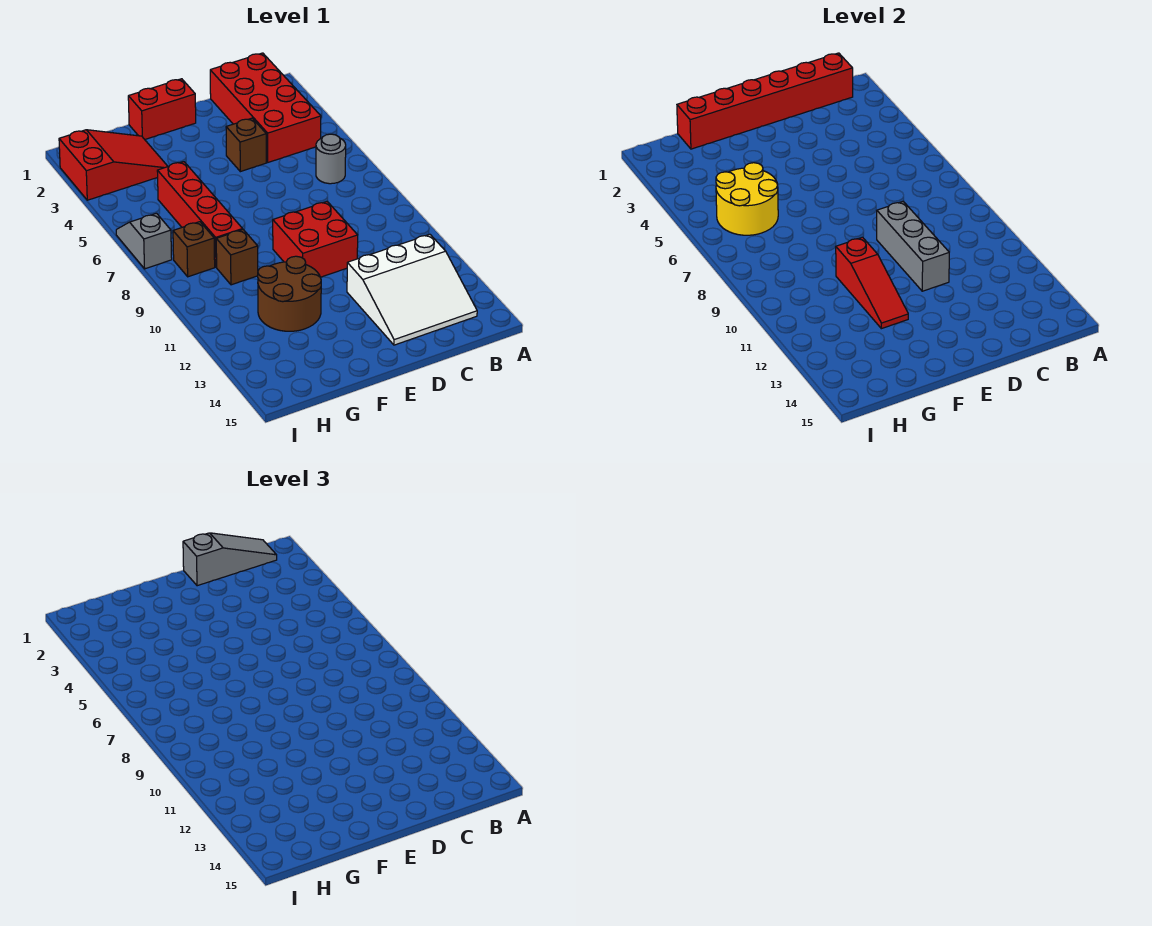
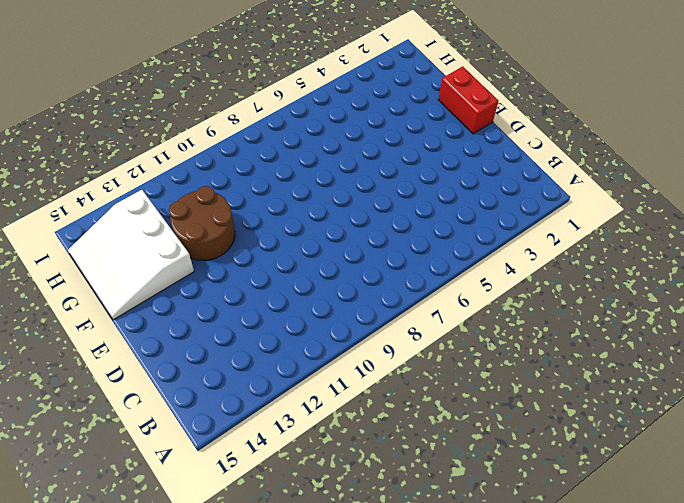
white 3x3 slope [68,190,194,320] -> white 3x3 slope moved to [347,234,477,345]
none -> red 2x4 brick [210,53,321,162]
none -> grey 1x1 round brick [316,134,346,184]
none -> brown 1x1 brick [226,118,266,172]

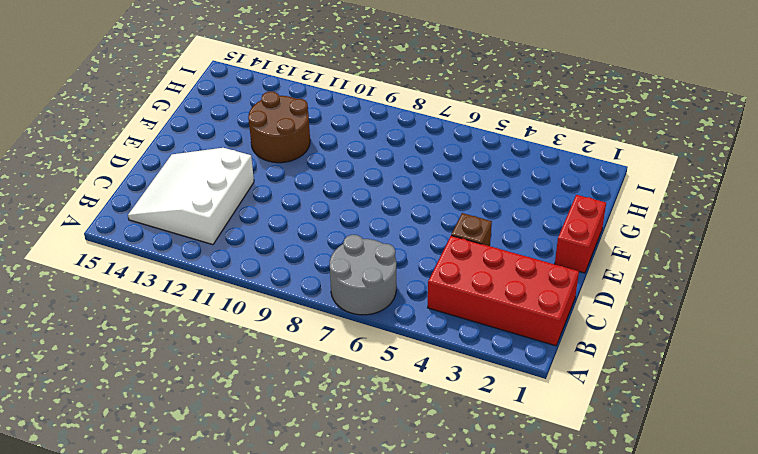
grey 2x2 round brick [330,235,396,315] -> grey 1x1 round brick [316,134,346,184]
none -> red 2x2 brick [273,201,358,277]
none -> red 2x3 slope [59,130,168,200]
none -> red 1x4 brick [157,162,243,267]

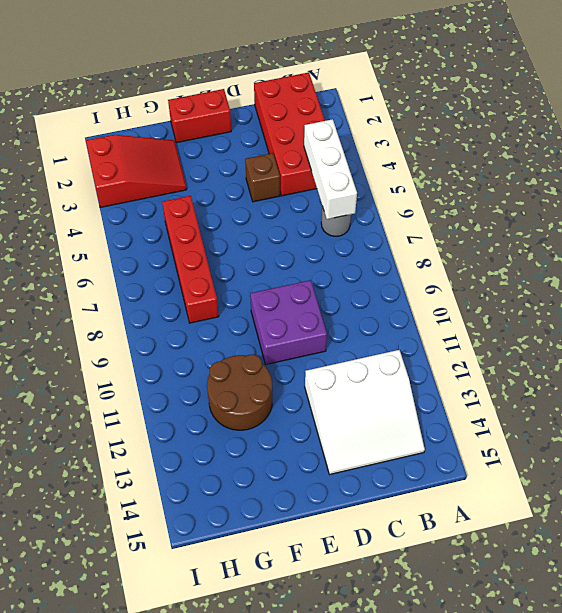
white 1x3 brick [304,119,357,219] -> none
purple 2x2 brick [250,280,327,364] -> red 2x2 brick [273,201,358,277]
none -> brown 1x1 brick [216,230,258,285]
none -> brown 1x1 brick [173,222,215,277]
none -> grey 1x2 slope [116,213,172,269]

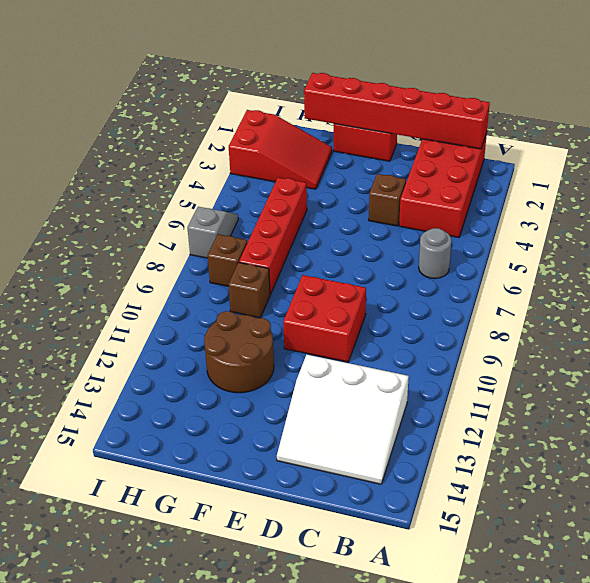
none -> grey 1x3 brick [877,201,949,291]
none -> red 1x3 slope [836,237,908,329]
none -> yellow 2x2 round brick [716,163,778,235]

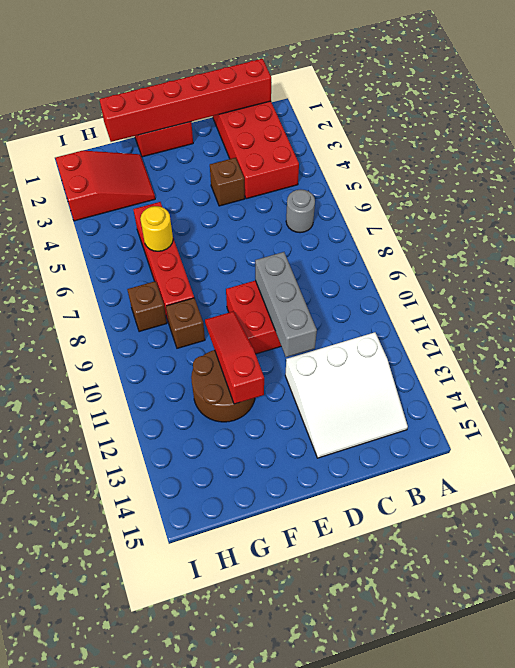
red 1x3 slope [205,311,264,404] -> red 1x3 slope turned to [836,237,908,329]
yellow 1x1 round brick [140,206,173,251] -> yellow 2x2 round brick [716,163,778,235]
none -> grey 1x2 slope [116,213,172,269]
none -> grey 1x3 slope [183,533,277,586]

